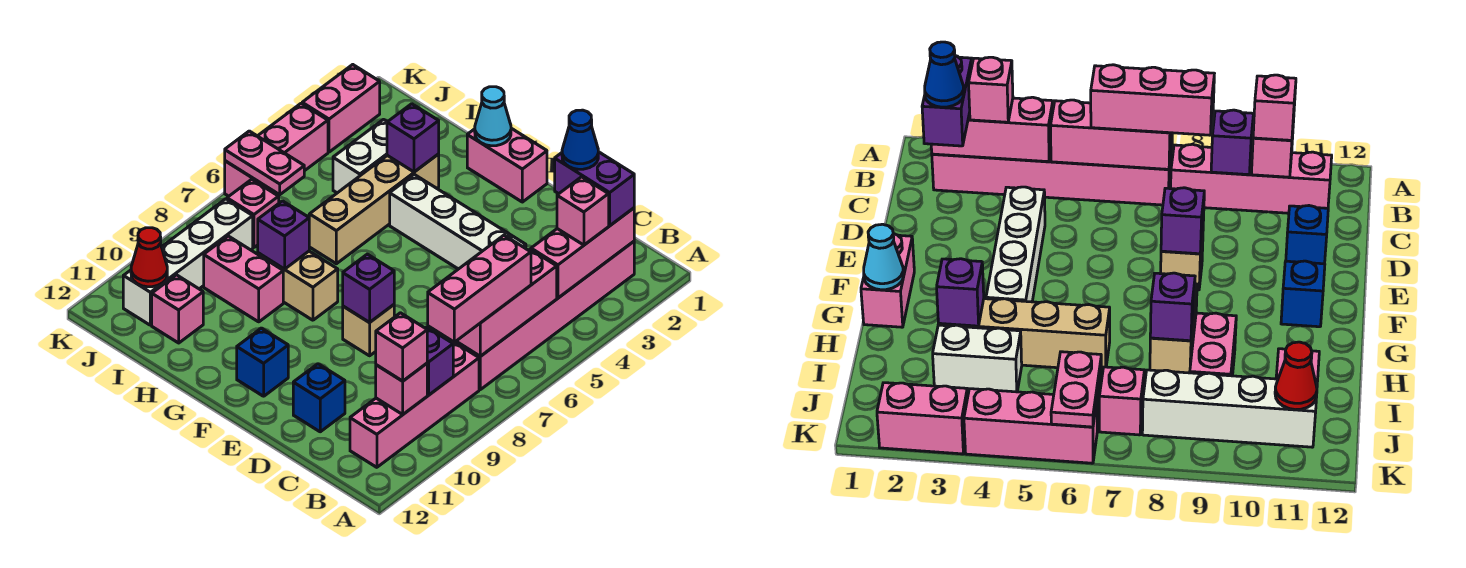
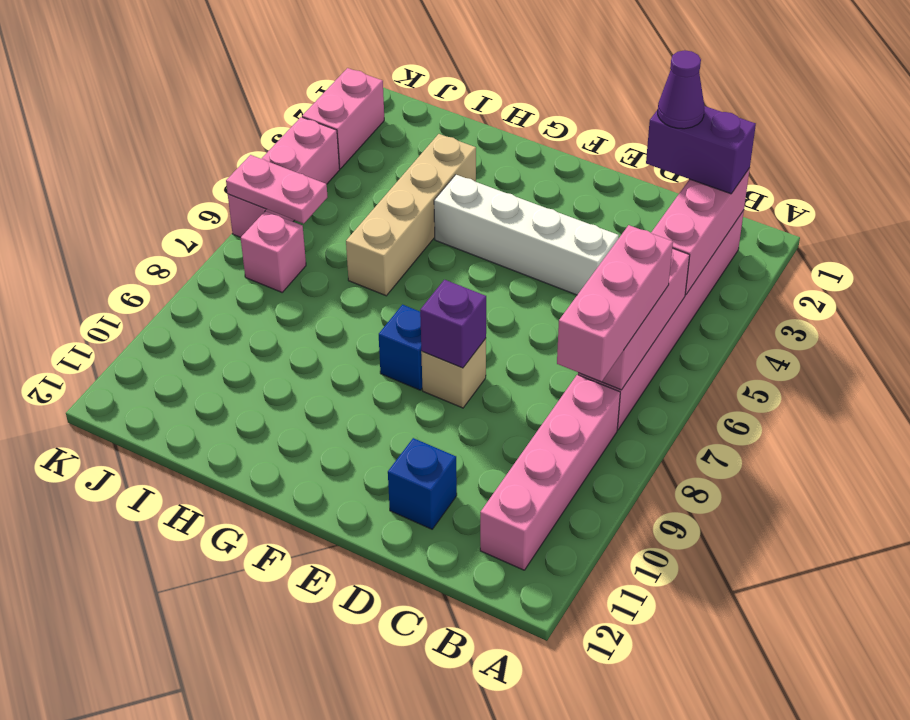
purple 1x1 cone [658,50,704,129] -> blue 1x1 cone [562,110,598,169]
blue 1x1 brick [379,304,422,390] -> blue 1x1 brick moved to [237,328,288,396]
none -> pink 1x2 brick [467,128,547,202]
none -> tan 1x2 brick [258,251,338,320]
none -> pink 1x2 brick [204,236,283,322]
none -> white 1x2 brick [333,120,387,193]

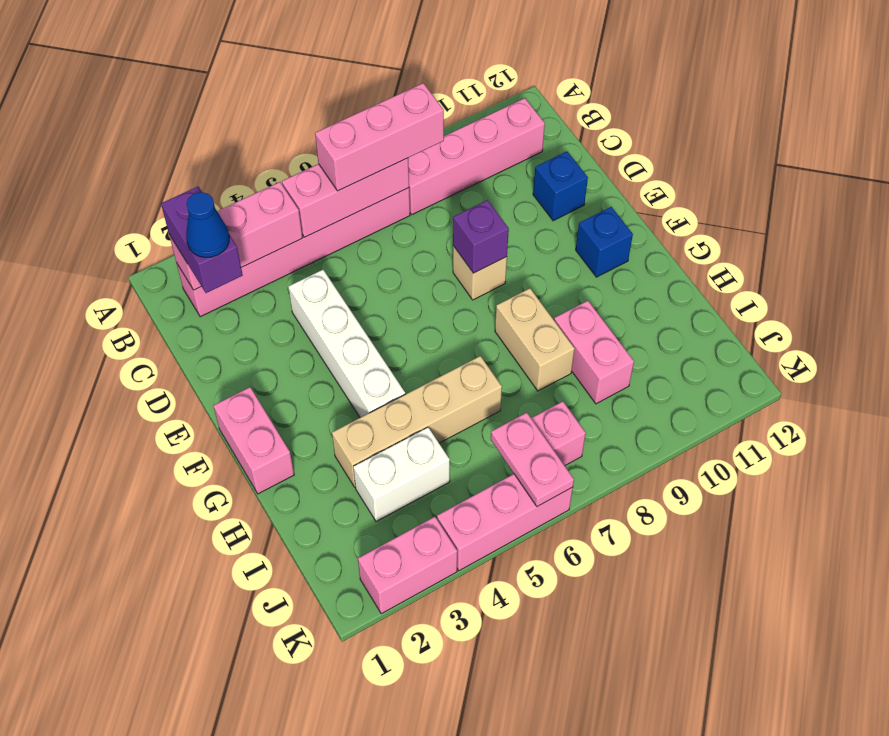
none -> pink 1x1 brick [152,275,203,343]
none -> white 1x4 brick [123,199,253,325]
none -> purple 1x1 brick [425,327,453,395]
none -> pink 1x1 brick [376,363,427,414]

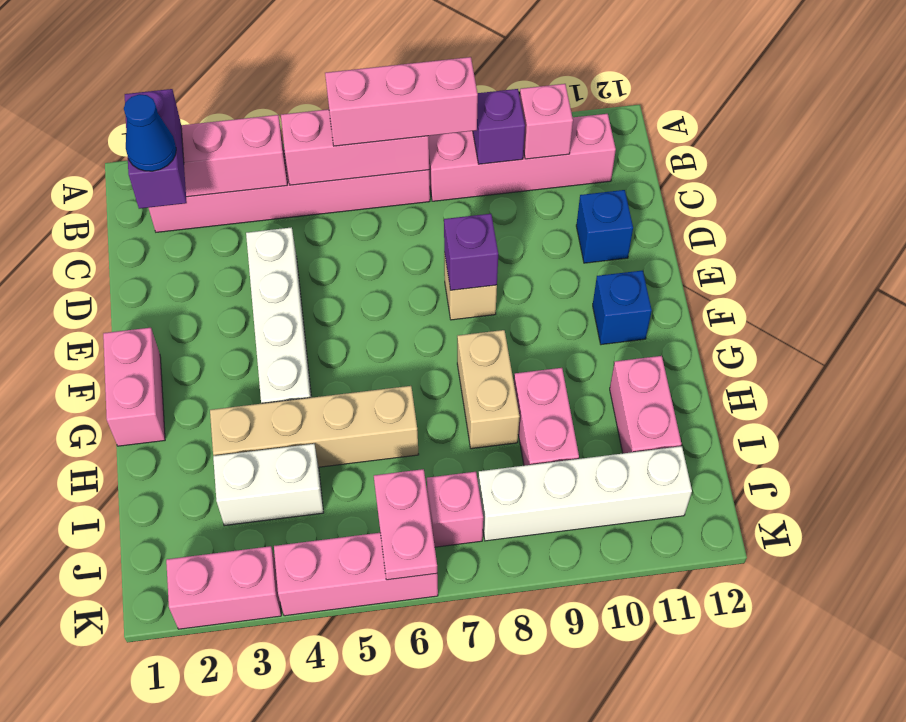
pink 1x2 brick [610,356,682,453] -> pink 1x1 brick [152,275,203,343]
none -> cyan 1x1 cone [475,87,511,146]
none -> purple 1x1 brick [387,104,439,172]
none -> purple 1x1 brick [258,201,309,269]
none -> red 1x1 cone [131,228,167,287]

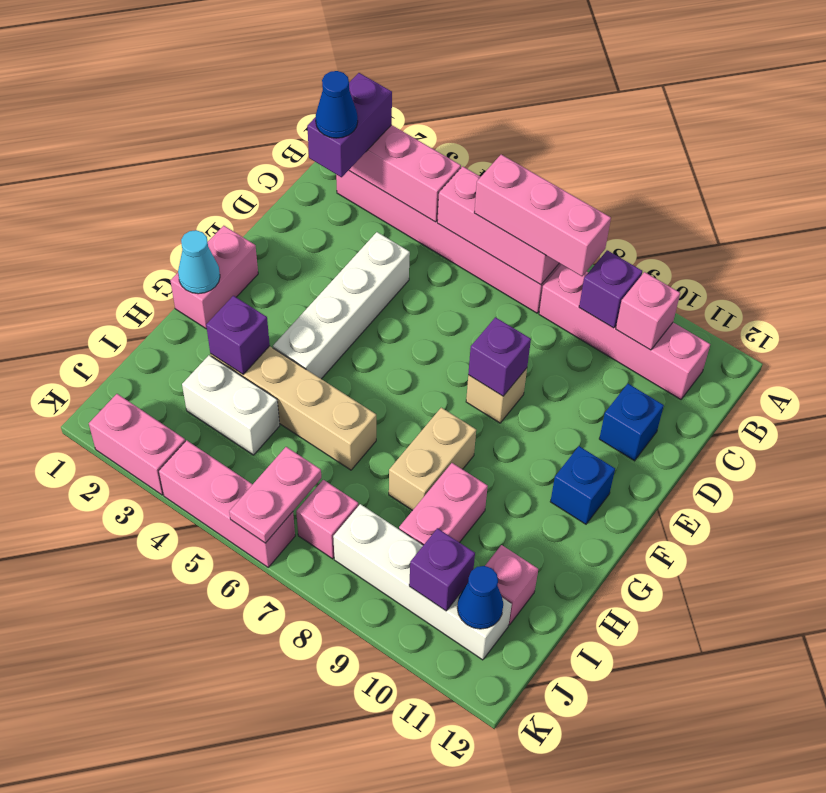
purple 1x1 brick [409,528,475,611] -> purple 1x1 brick moved to [258,201,309,269]
blue 1x1 cone [457,566,503,629] -> red 1x1 cone [131,228,167,287]
none -> pink 1x1 brick [557,177,609,245]
none -> pink 1x1 brick [376,313,427,381]

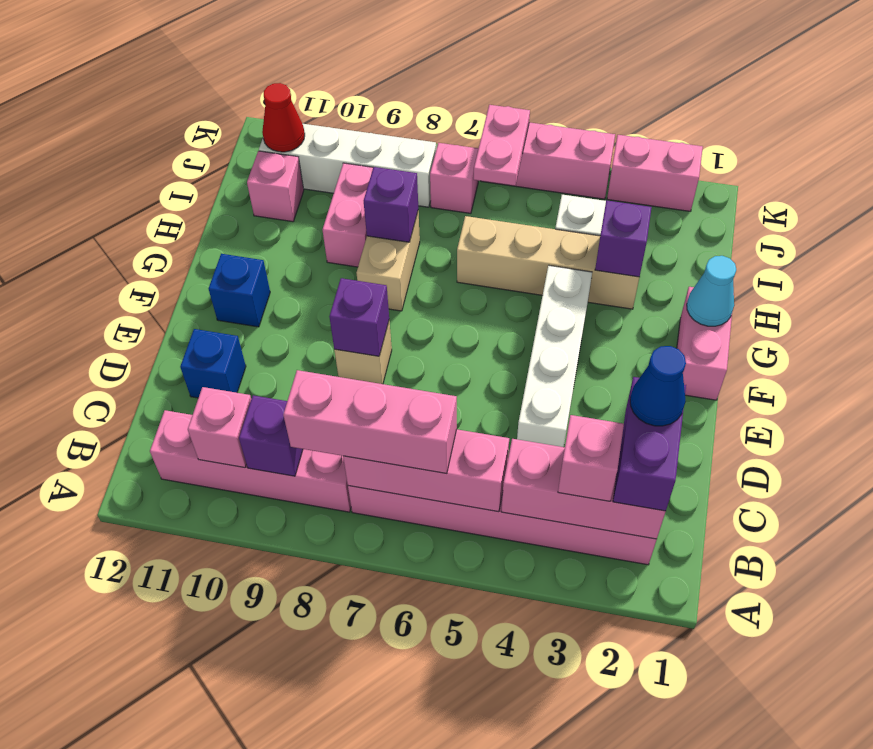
none -> pink 1x1 brick [376,313,427,381]

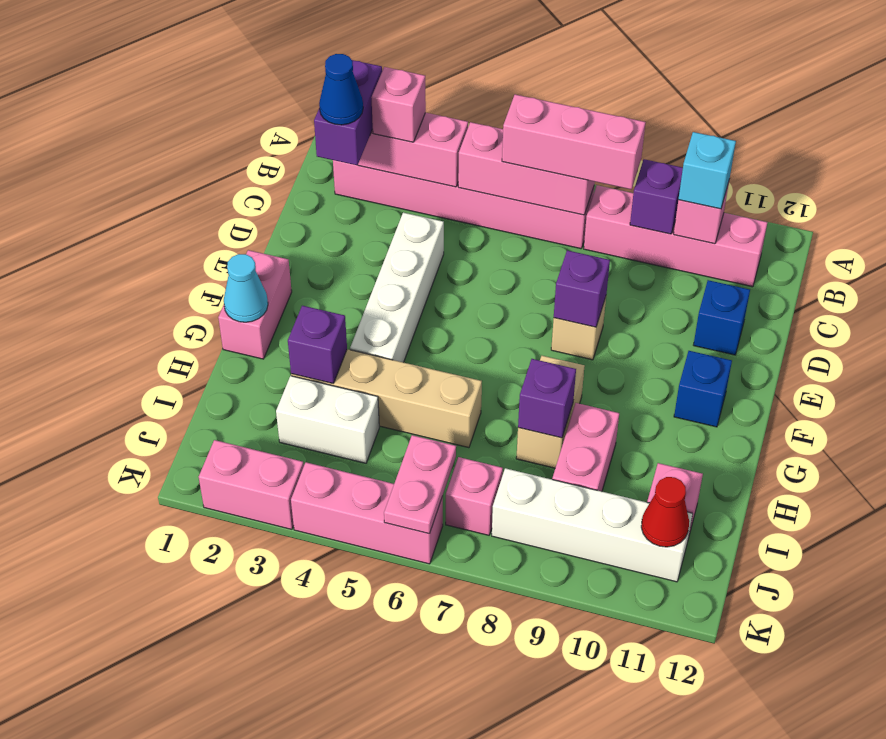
cyan 1x1 brick [678,132,736,209] -> pink 1x1 brick [376,313,427,381]

